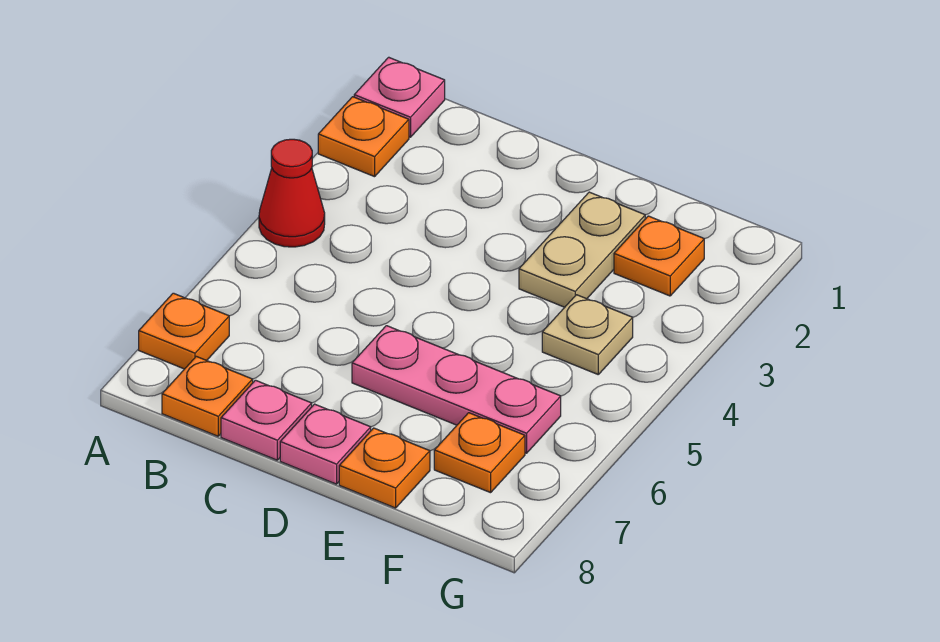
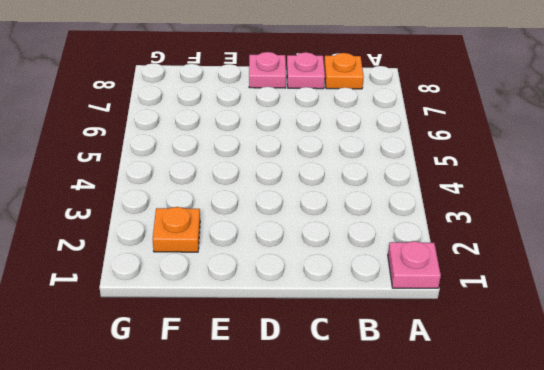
none -> orange 1x1 plate [318,97,409,177]
none -> red 1x1 cone [259,139,325,247]
none -> orange 1x1 plate [139,293,229,369]

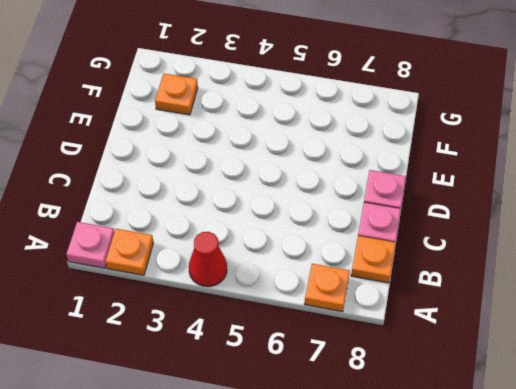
none -> pink 1x3 plate [352,326,561,453]
none -> tan 1x2 plate [519,192,645,307]
none -> orange 1x1 plate [339,428,430,508]

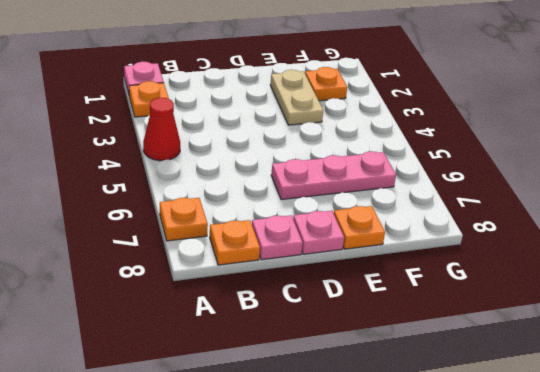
none -> tan 1x1 plate [542,295,633,374]
none -> orange 1x1 plate [434,413,525,493]

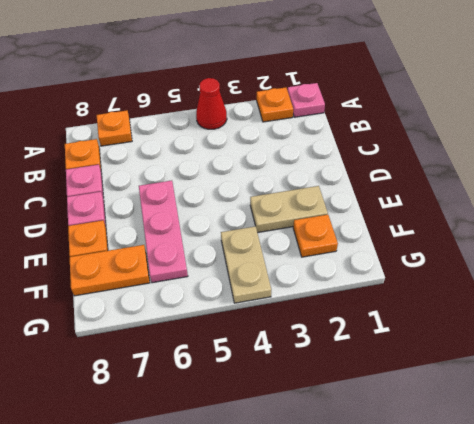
tan 1x2 plate [221,226,271,303] -> tan 1x1 plate [542,295,633,374]
orange 1x2 plate [70,245,150,296] -> orange 1x1 plate [434,413,525,493]

